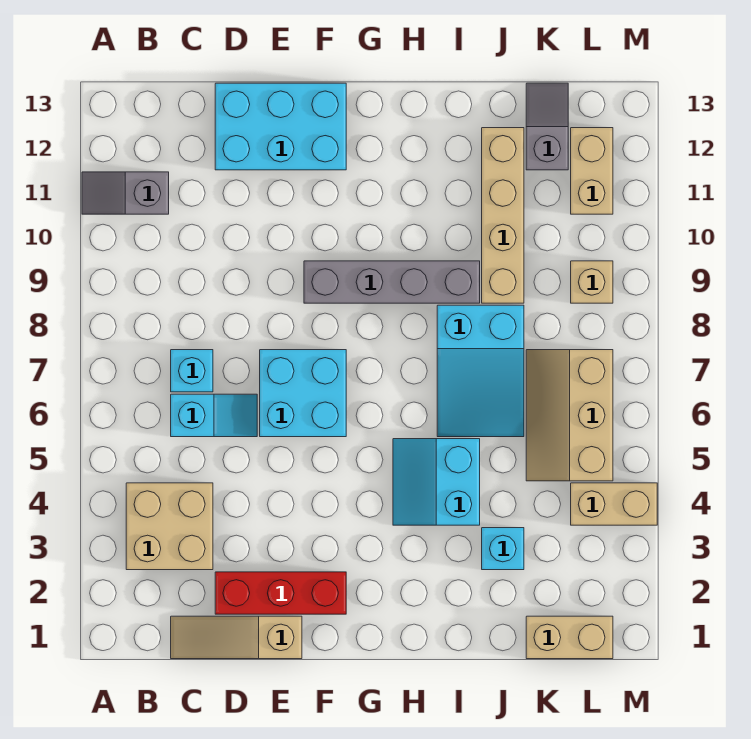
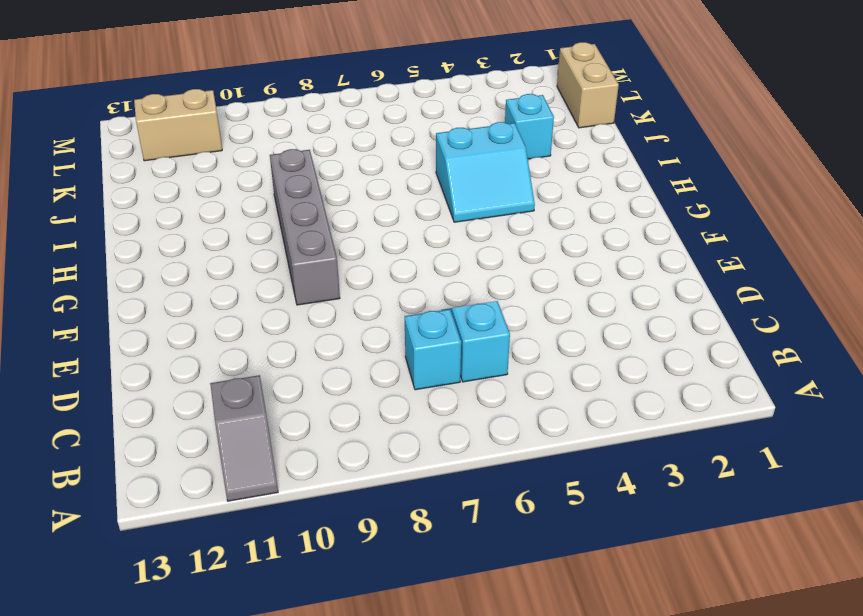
none -> tan 2x2 brick [126,483,213,570]
none -> tan 1x3 slope [171,616,302,659]
none -> red 1x3 brick [215,572,346,614]

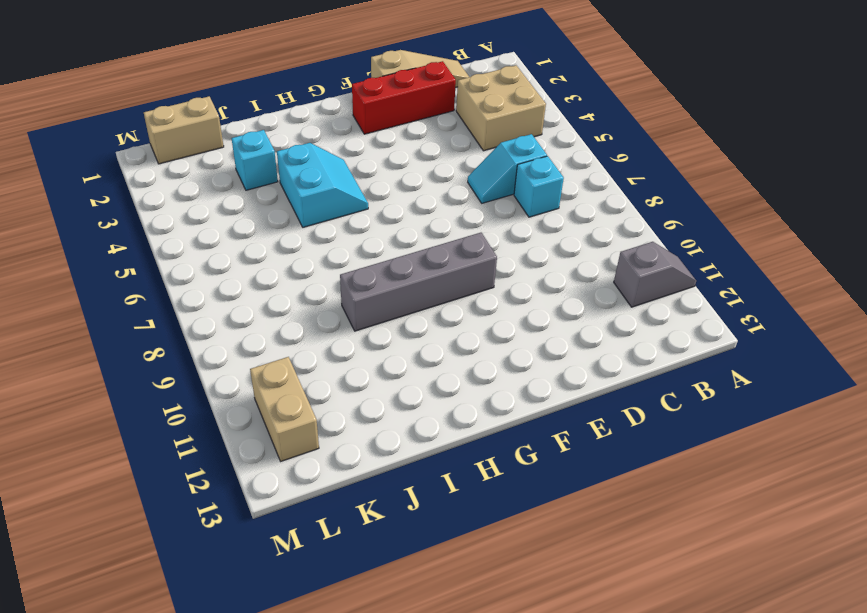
none -> cyan 2x3 brick [215,83,346,170]
none -> cyan 2x2 brick [260,350,346,437]
none -> cyan 2x3 slope [437,305,524,437]

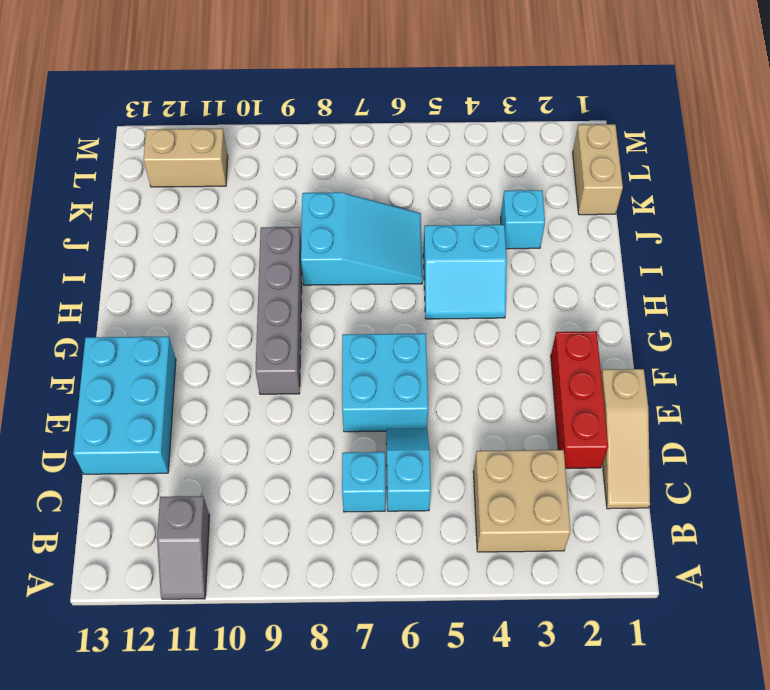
none -> tan 1x4 brick [482,128,524,303]
none -> tan 2x3 slope [526,350,613,481]
none -> grey 1x2 slope [526,83,568,170]

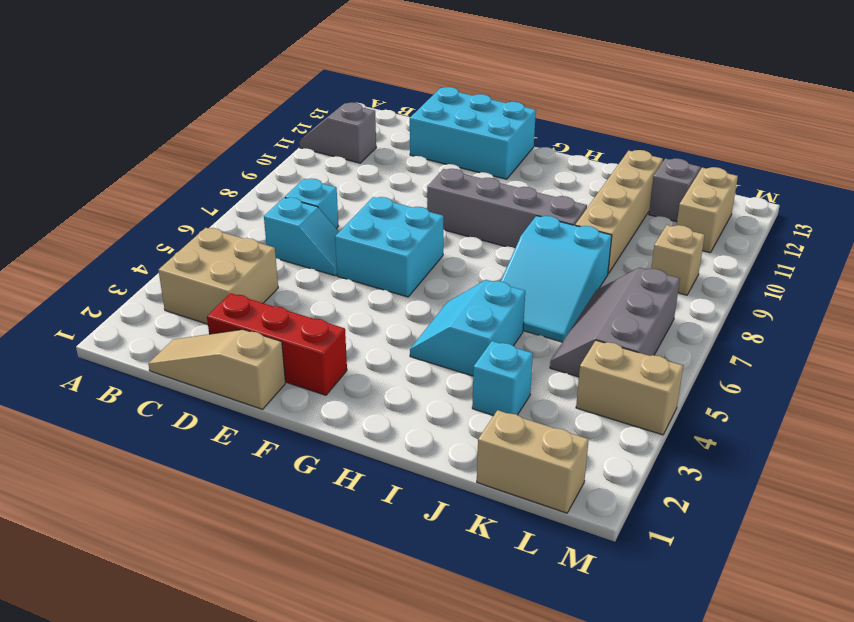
grey 2x3 slope [550,268,680,377] -> tan 2x3 slope [526,350,613,481]

